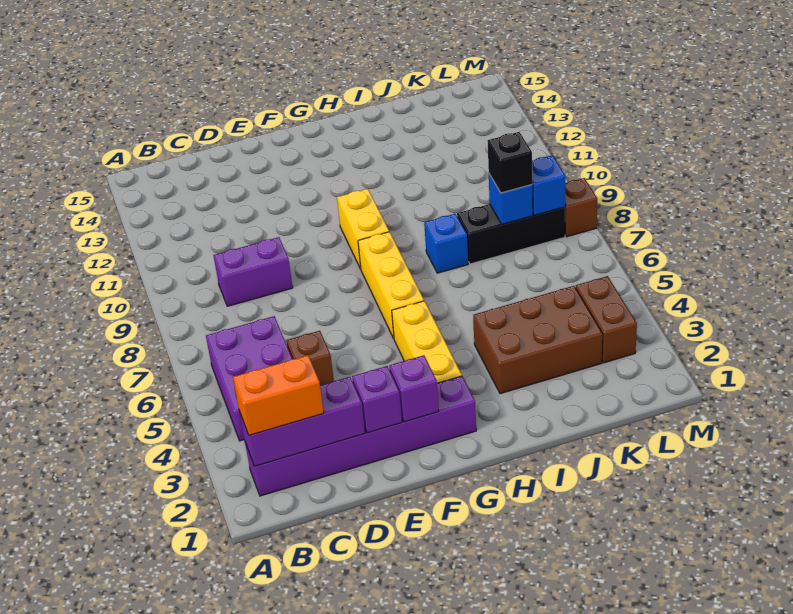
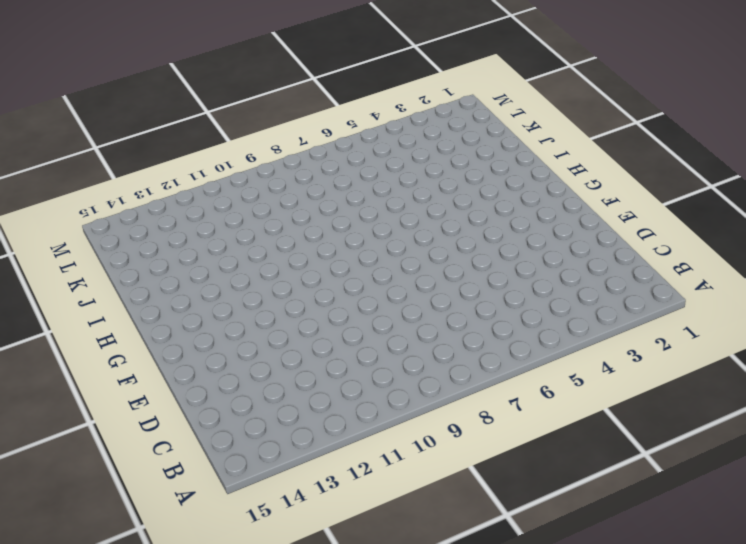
none -> purple 1x6 brick [245,376,476,496]
none -> purple 2x3 brick [206,316,292,441]
none -> purple 1x2 brick [213,237,293,306]

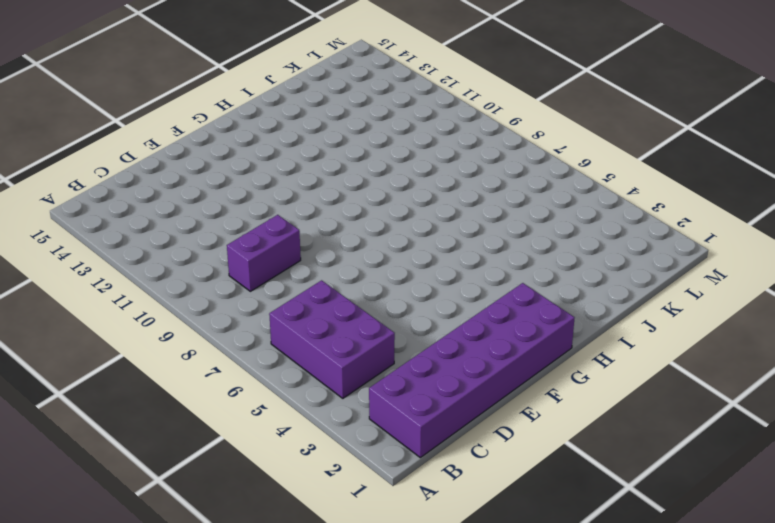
purple 2x6 brick [369,283,575,458] -> purple 1x6 brick [245,376,476,496]
none -> brown 1x1 brick [286,331,334,385]
none -> yellow 1x3 brick [392,301,462,383]
none -> yellow 1x3 brick [358,232,424,338]

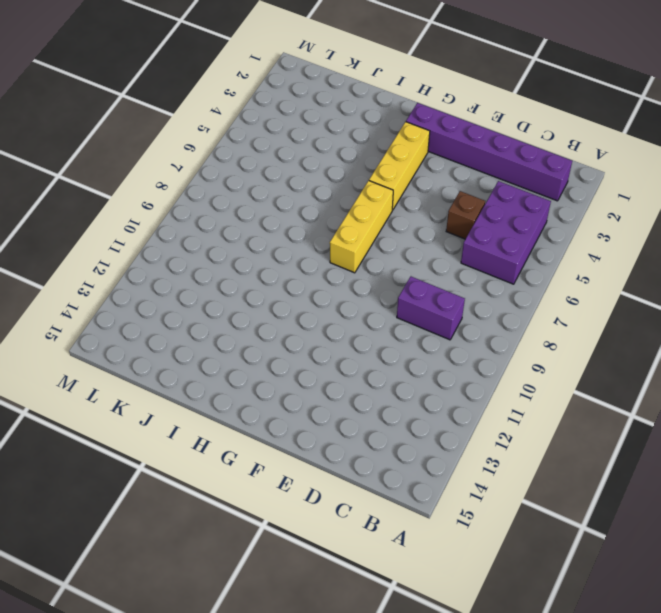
none -> yellow 1x2 brick [337,189,389,269]
none -> brown 2x3 brick [473,286,602,394]
none -> blue 1x1 brick [424,214,468,273]

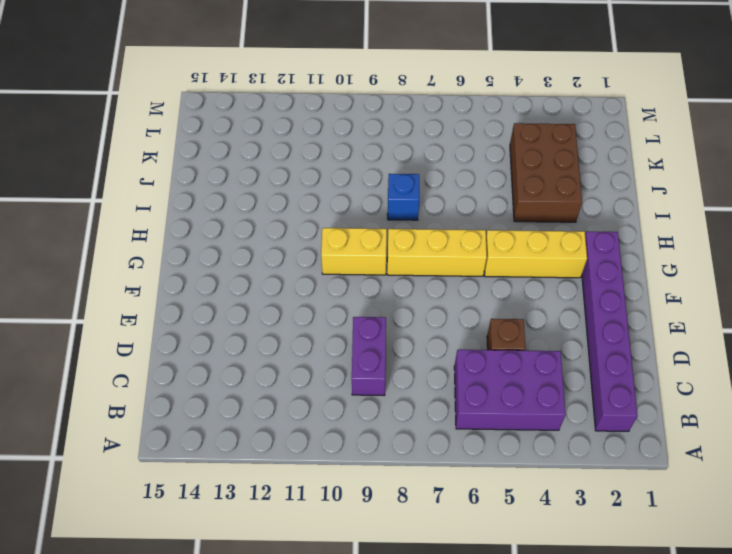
none -> black 1x3 brick [457,204,565,264]
none -> brown 1x2 brick [576,276,637,363]
none -> brown 1x1 brick [565,178,597,237]

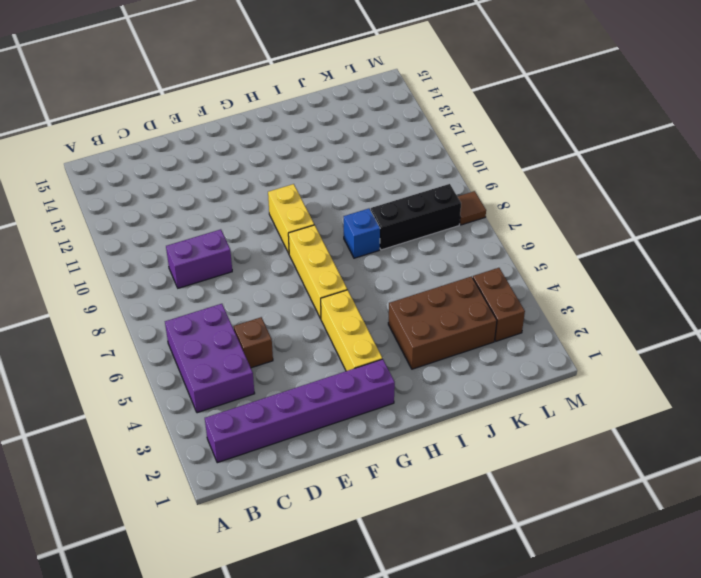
brown 1x1 tile [458,191,486,225] -> brown 1x1 brick [565,178,597,237]
none -> purple 1x3 brick [239,377,365,466]
none -> purple 1x1 brick [352,366,402,433]
none -> purple 1x1 brick [389,355,439,422]

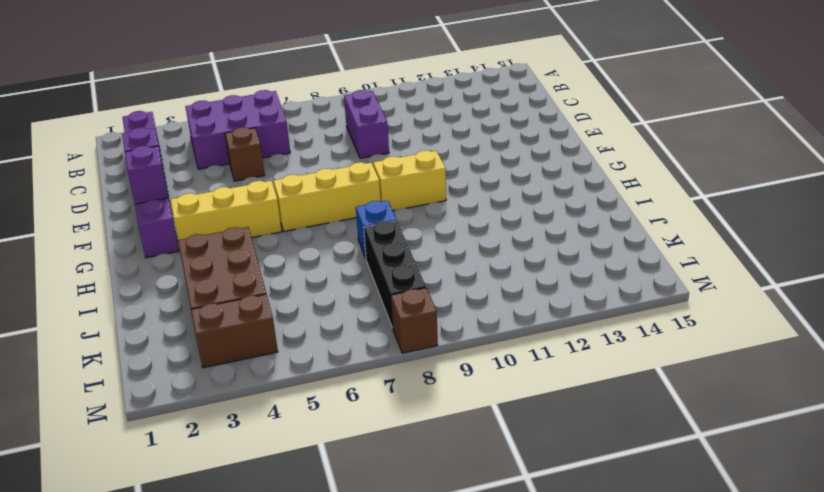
none -> purple 1x3 brick [239,377,365,466]
none -> blue 1x1 brick [489,174,533,224]
none -> blue 1x1 brick [532,155,565,215]

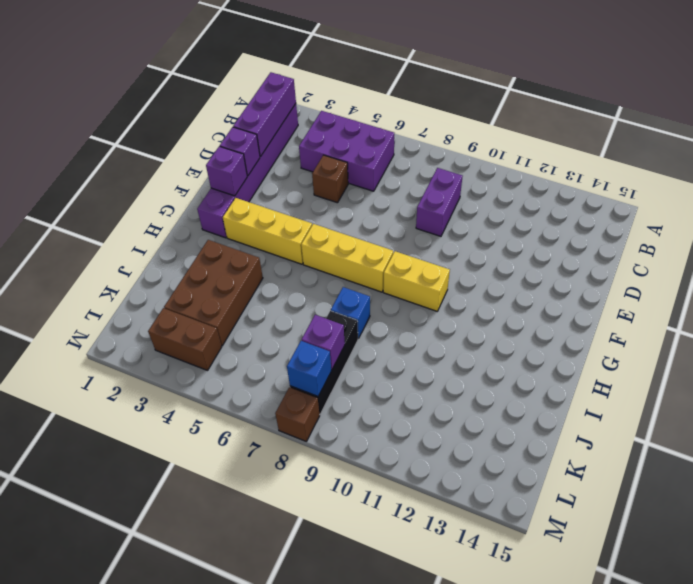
purple 1x1 brick [302,315,345,370] -> blue 1x1 brick [489,174,533,224]
none -> orange 1x2 brick [233,355,324,435]
none -> black 1x1 brick [488,132,532,193]

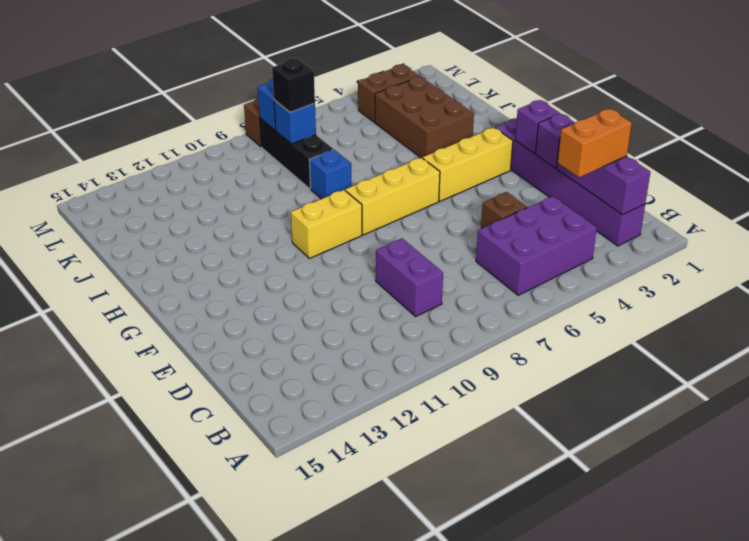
orange 1x2 brick [558,109,632,177] -> orange 1x2 brick turned to [233,355,324,435]

